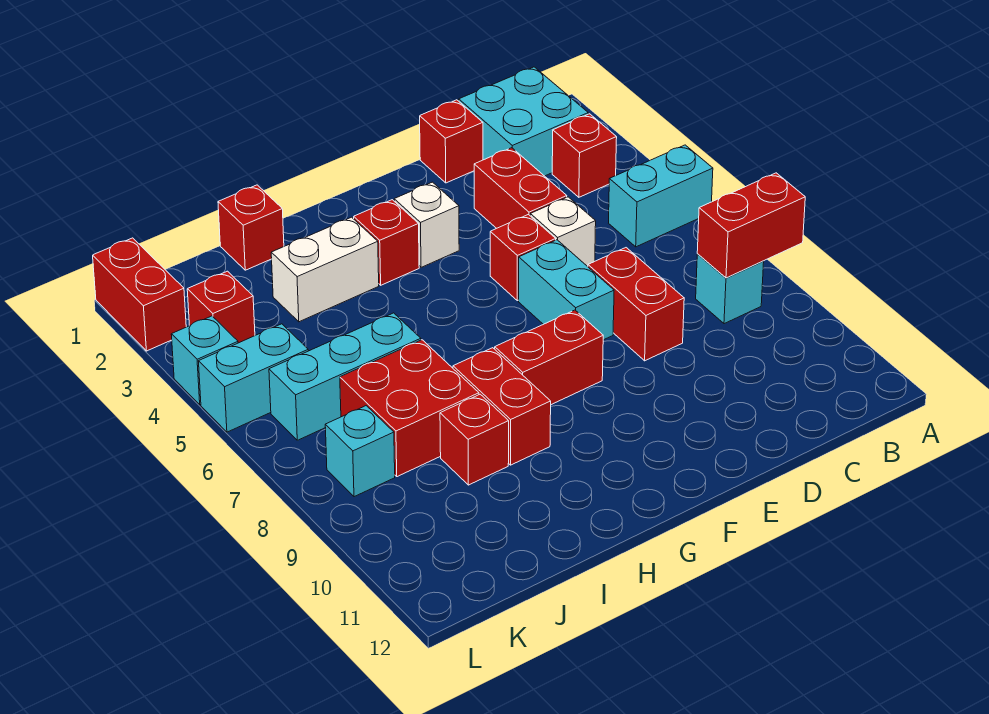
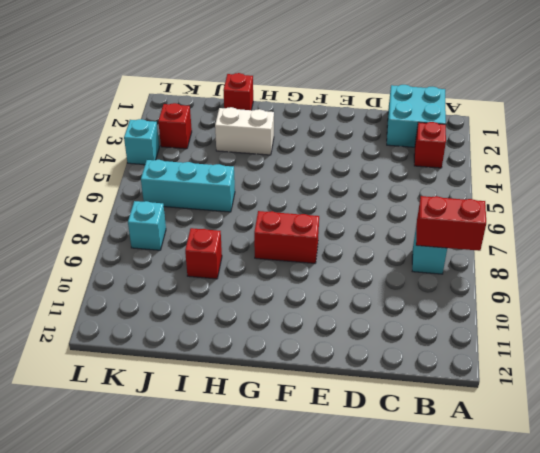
none -> cyan 1x2 brick [609,145,713,247]
none -> red 1x1 brick [420,100,483,183]
none -> red 1x2 brick [474,148,567,228]

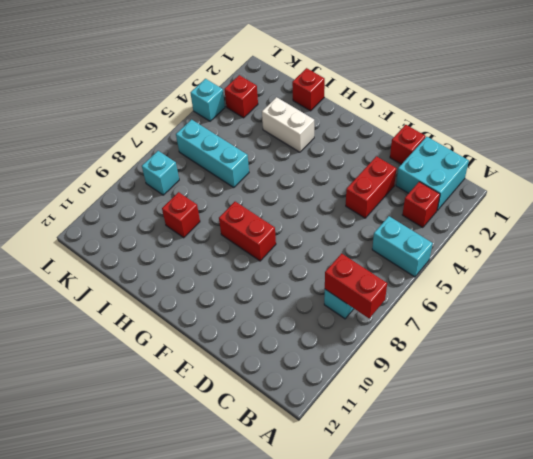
none -> white 1x1 brick [530,197,596,267]
none -> red 1x2 brick [588,248,684,361]
none -> red 1x1 brick [490,215,556,301]

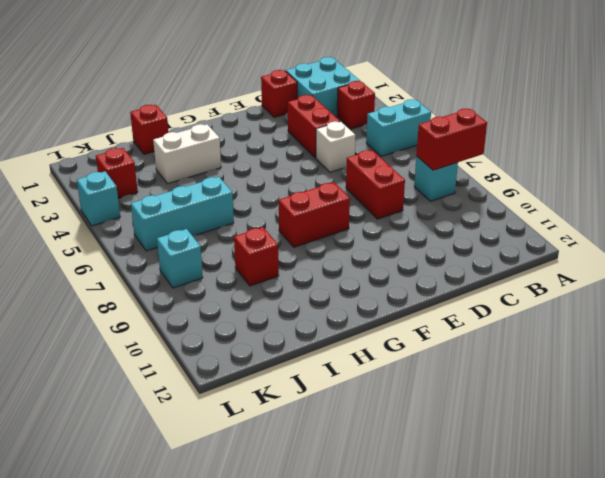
none -> red 1x1 brick [490,215,556,301]
none -> cyan 1x2 brick [519,240,614,340]
none -> white 1x1 brick [394,182,459,267]

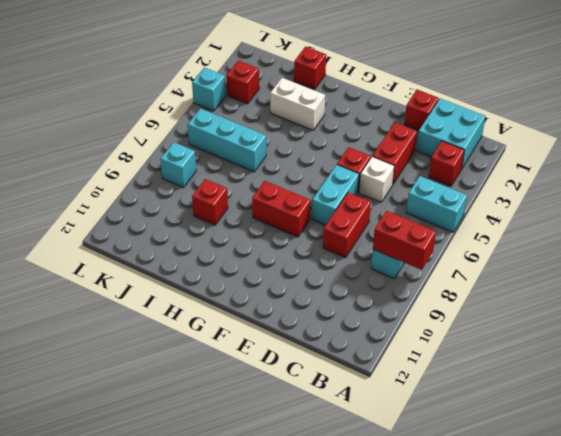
none -> white 1x1 brick [394,182,459,267]
none -> red 1x1 brick [354,200,419,285]
none -> red 1x2 brick [453,348,551,465]

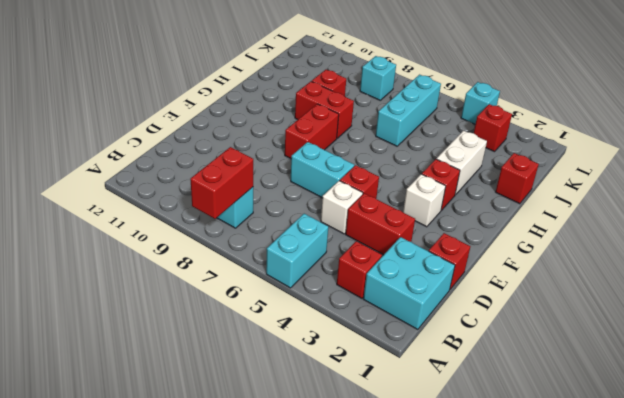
none -> red 1x2 brick [588,248,684,361]
none -> red 2x2 brick [340,340,479,477]
none -> cyan 1x2 brick [199,324,308,432]

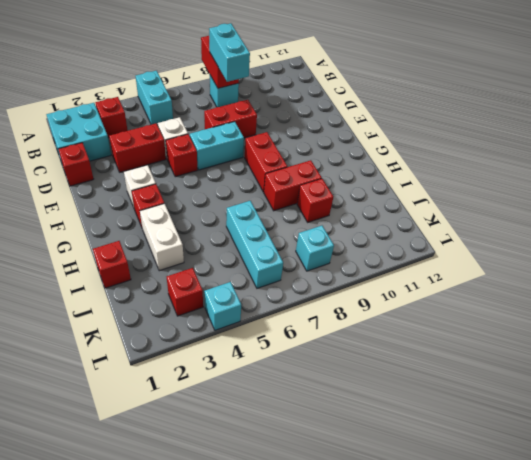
cyan 1x2 brick [209,23,250,82] -> cyan 1x2 brick moved to [199,324,308,432]
none -> red 2x2 brick [340,340,479,477]
none -> red 1x2 brick [93,238,186,351]

